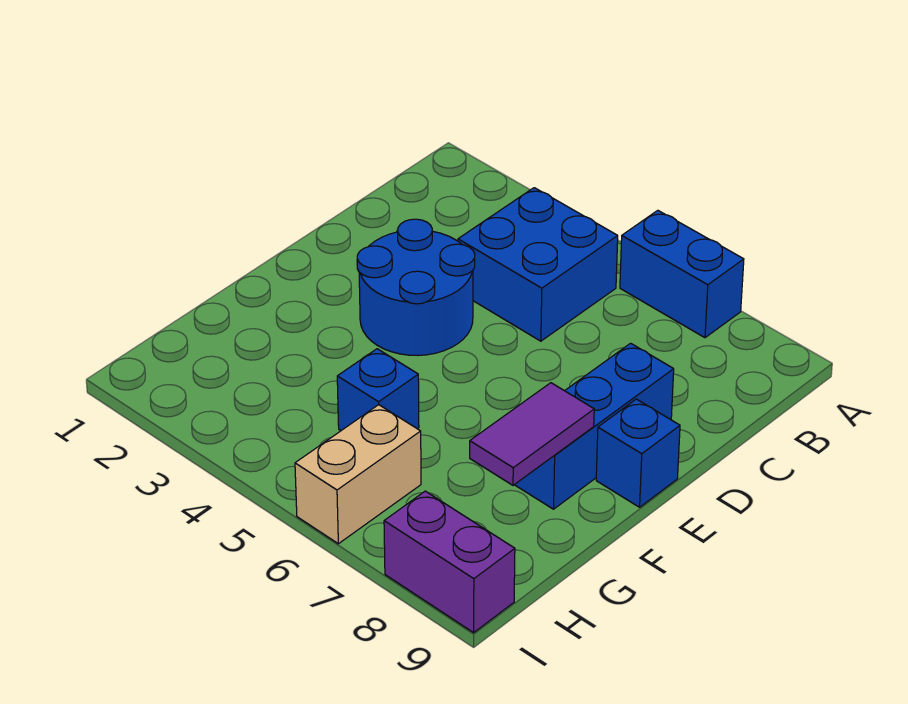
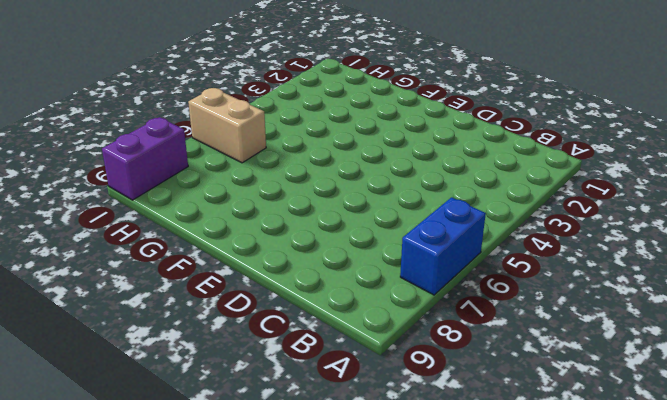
none -> blue 2x2 brick [458,188,618,341]
none -> blue 2x2 round brick [357,219,475,356]

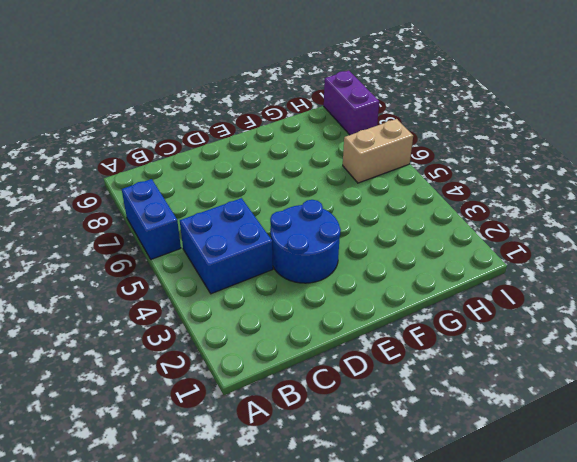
none -> blue 1x3 brick [515,343,674,509]
none -> blue 1x1 brick [596,399,680,507]

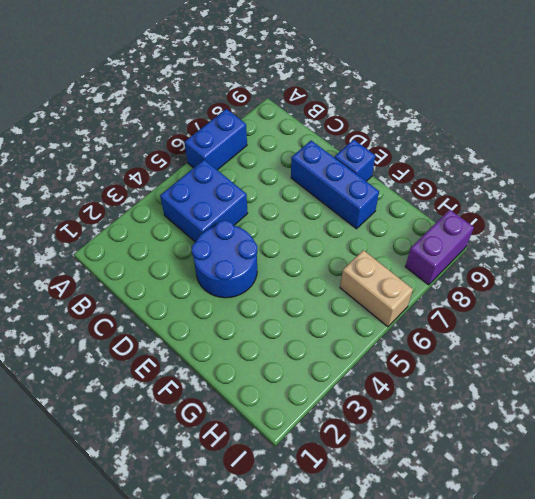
none -> blue 1x1 brick [337,349,419,431]
none -> purple 1x2 tile [470,383,594,485]

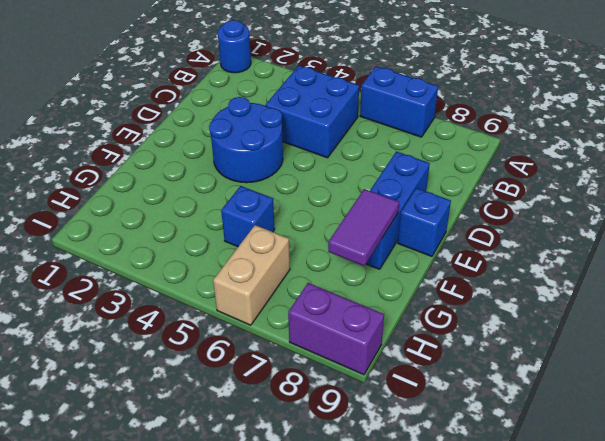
blue 1x1 round brick [218,20,251,73] -> none

